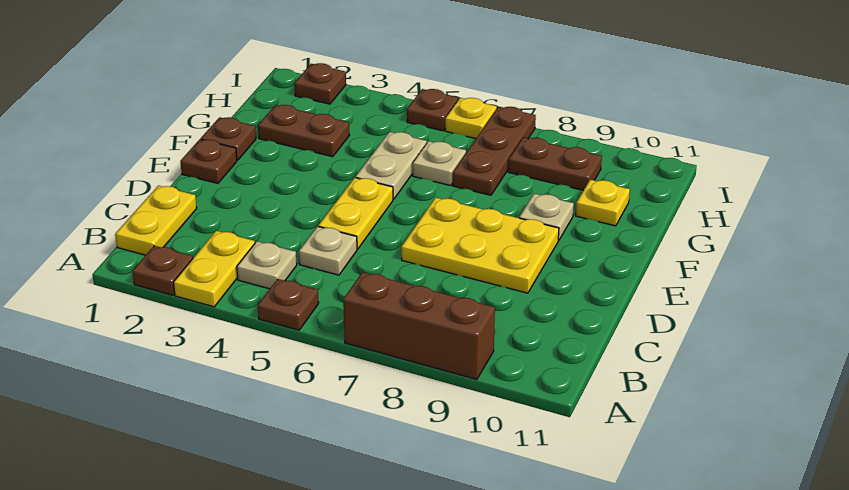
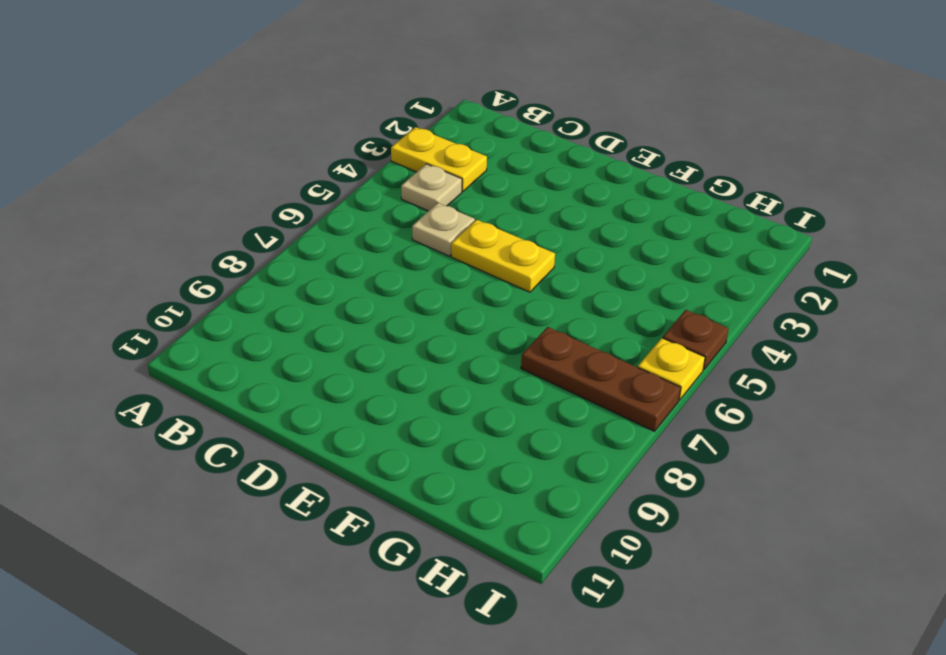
none -> brown 1x1 plate [132,246,193,295]
none -> brown 1x1 plate [258,279,319,330]
none -> brown 1x3 brick [343,272,495,380]

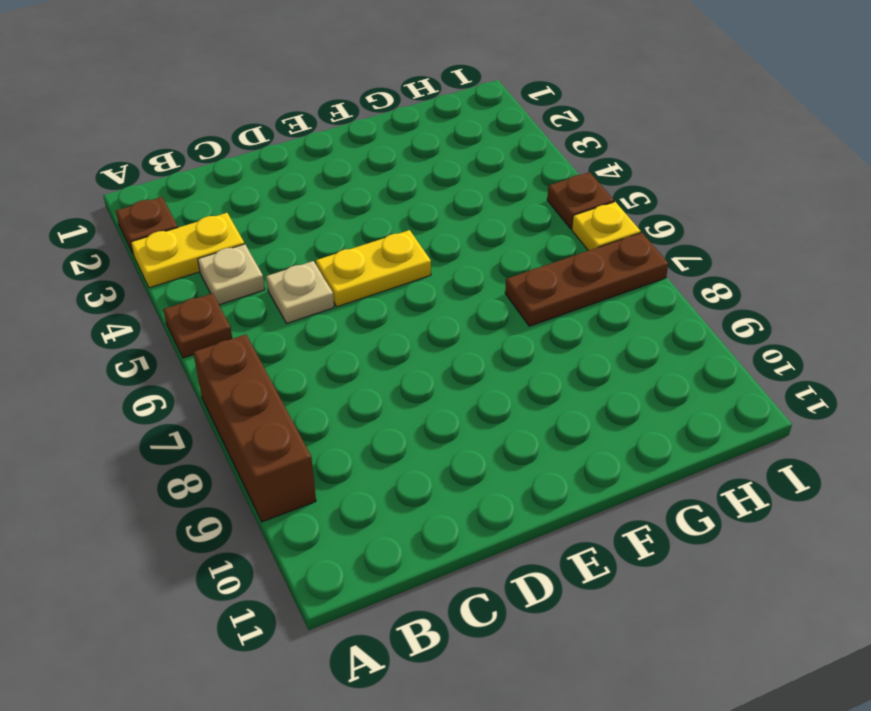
none -> yellow 1x2 plate [115,186,197,255]
none -> yellow 2x3 plate [401,198,559,293]
none -> brown 1x1 plate [180,139,237,183]

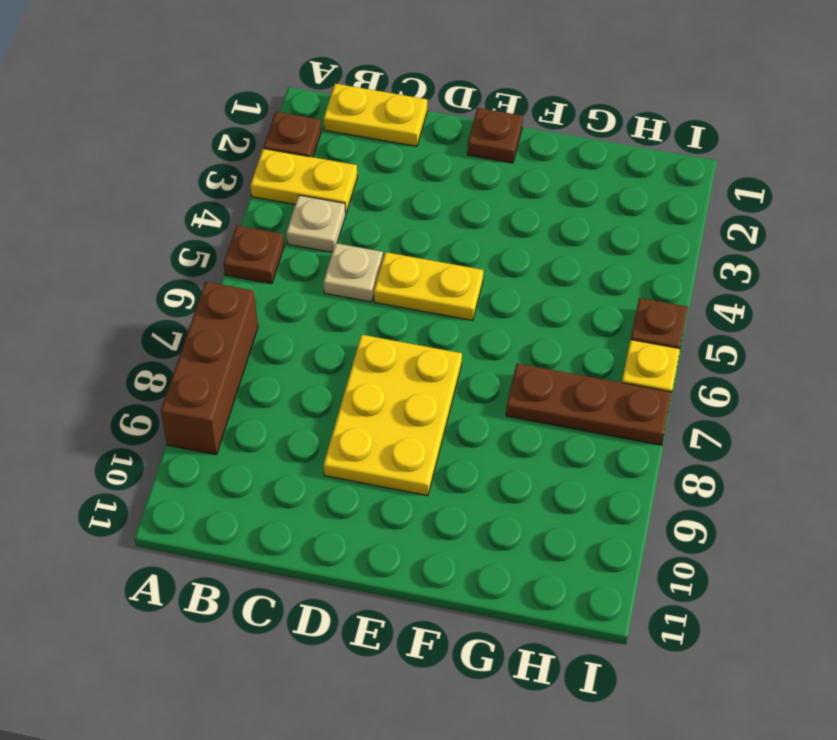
none -> brown 1x1 plate [201,117,256,160]
none -> tan 1x2 plate [356,132,427,199]
none -> tan 1x1 plate [519,194,574,241]

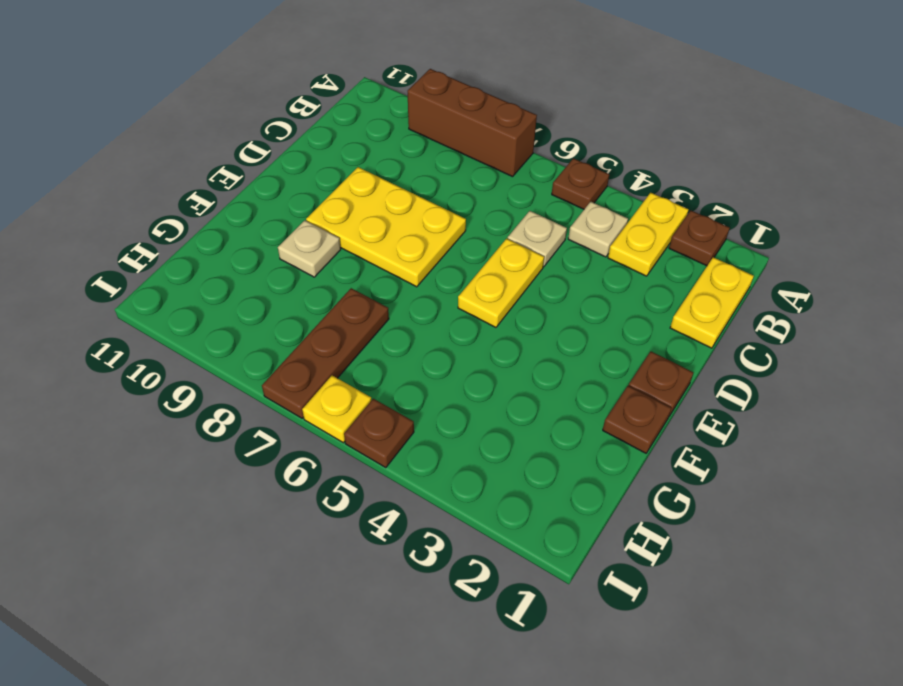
none -> tan 1x2 plate [356,132,427,199]
none -> brown 1x2 plate [258,105,350,157]
none -> tan 1x1 plate [413,141,466,185]

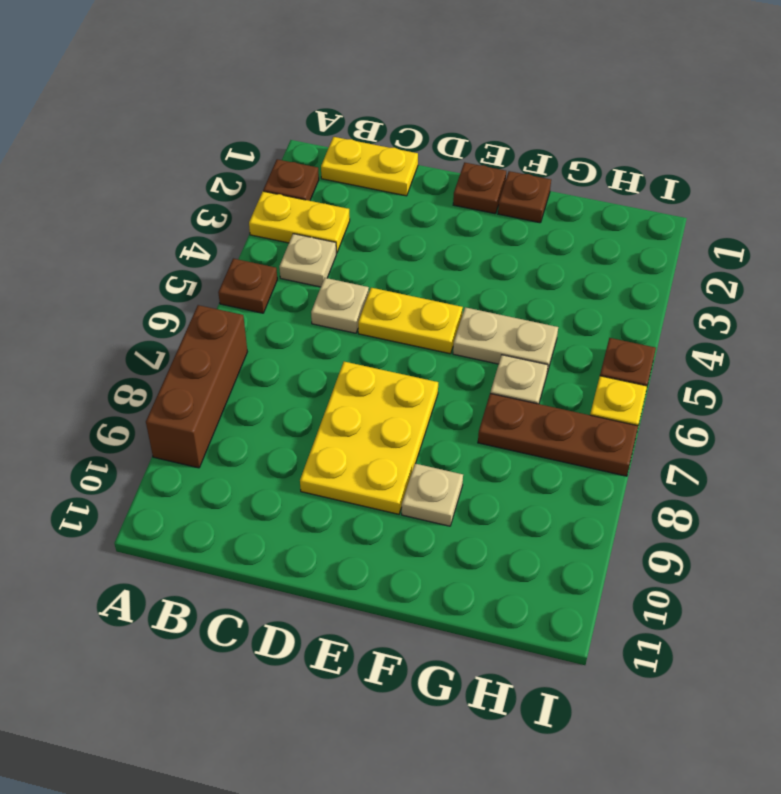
none -> brown 1x2 plate [258,105,350,157]
none -> yellow 1x1 plate [576,180,630,226]
none -> brown 1x2 plate [508,137,602,190]

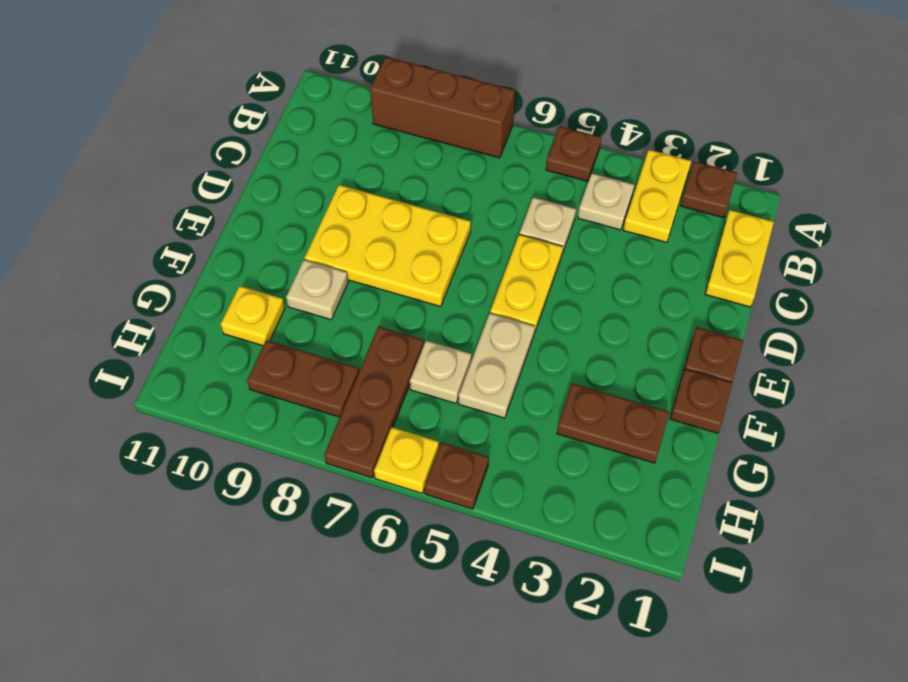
none -> brown 1x1 plate [294,63,346,104]

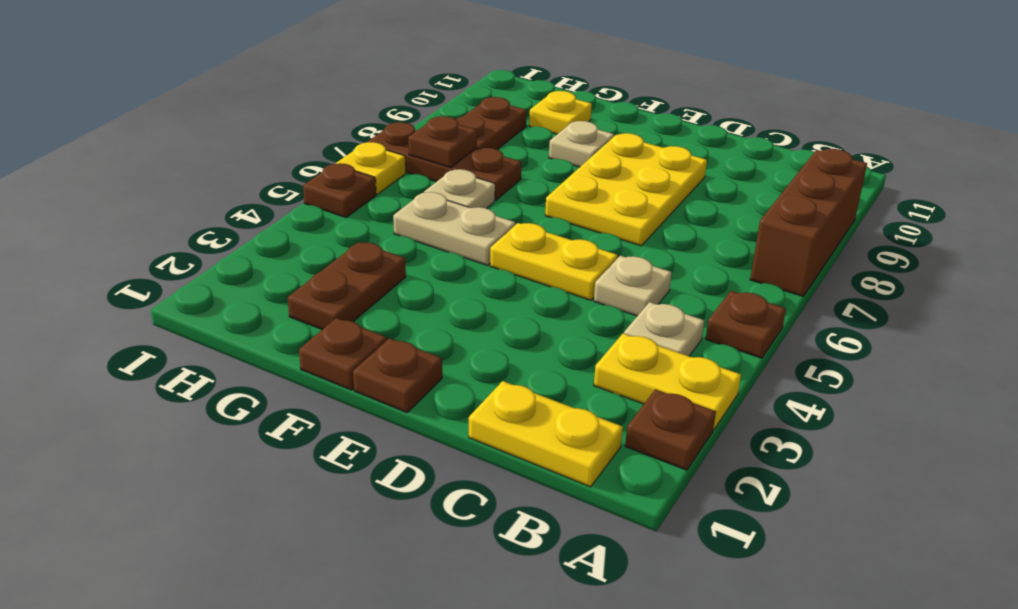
brown 1x1 plate [408,116,477,168] -> brown 1x1 plate moved to [294,63,346,104]

